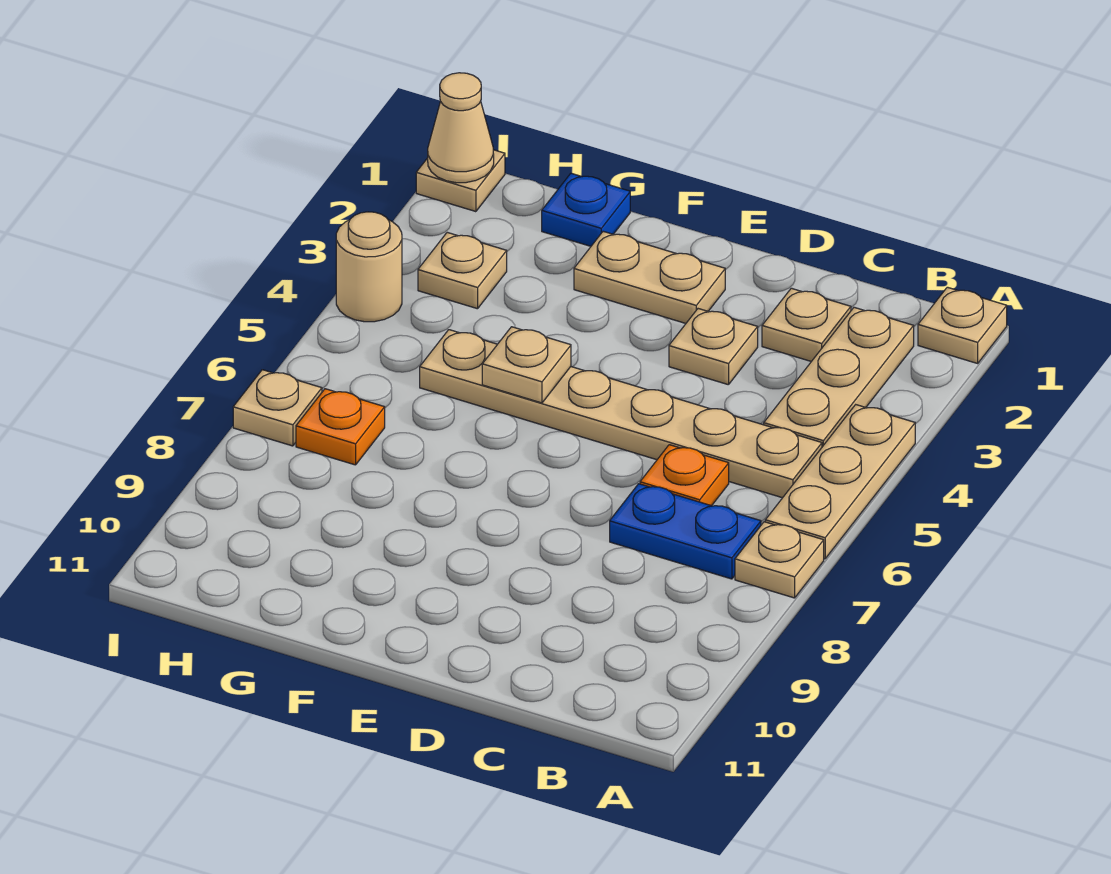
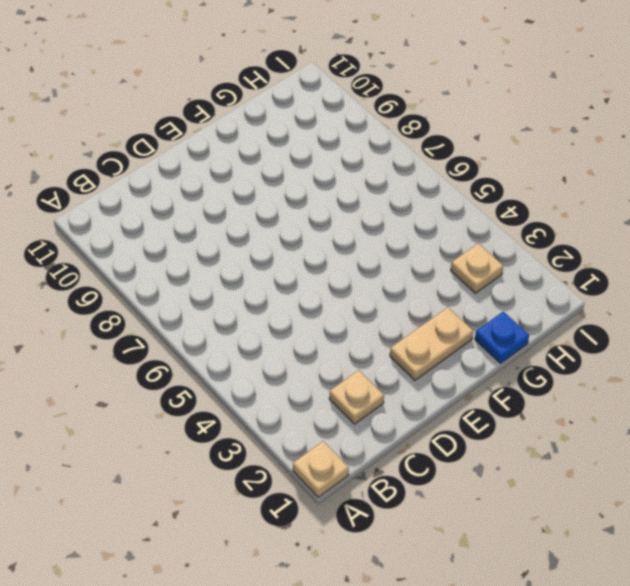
none -> tan 1x3 plate [765,405,915,559]
none -> tan 1x1 plate [735,522,824,598]
none -> tan 1x3 plate [764,307,914,447]

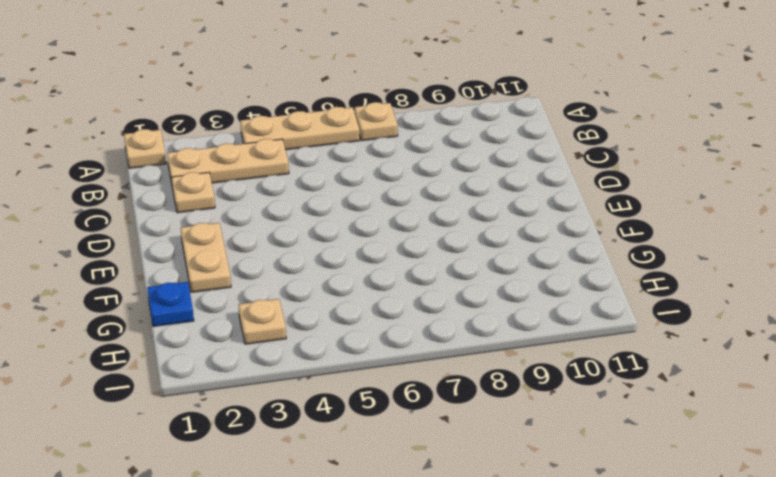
none -> tan 1x6 plate [420,330,822,498]
none -> blue 1x2 plate [610,484,761,579]
none -> orange 1x1 plate [640,445,729,506]

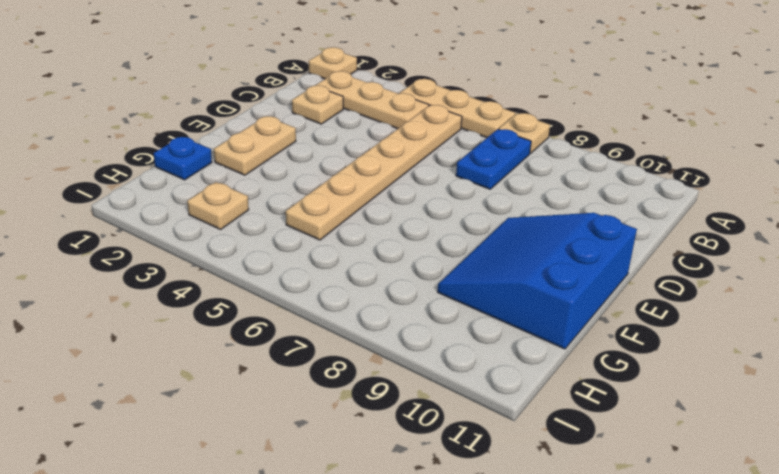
blue 3x3 slope [437,213,637,349] -> none
none -> orange 1x1 plate [640,445,729,506]
none -> tan 1x1 plate [669,309,758,385]
none -> orange 1x1 plate [296,389,385,465]

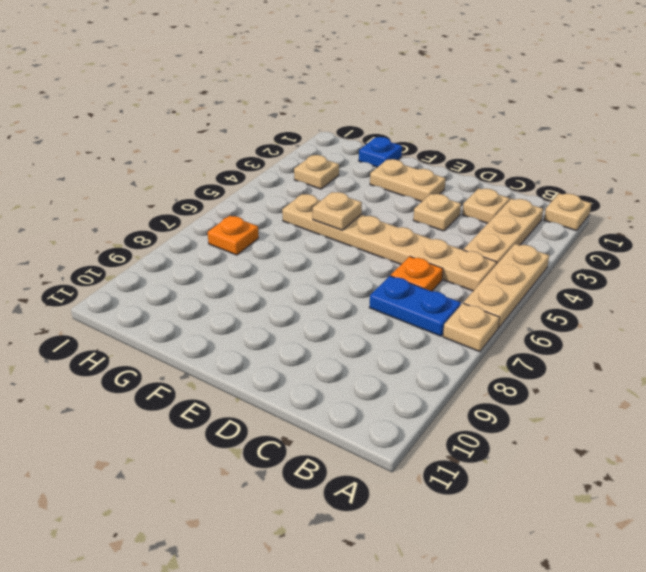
none -> tan 1x1 plate [416,150,505,212]
none -> tan 1x1 round brick [336,212,402,322]
none -> tan 1x1 plate [233,370,322,446]

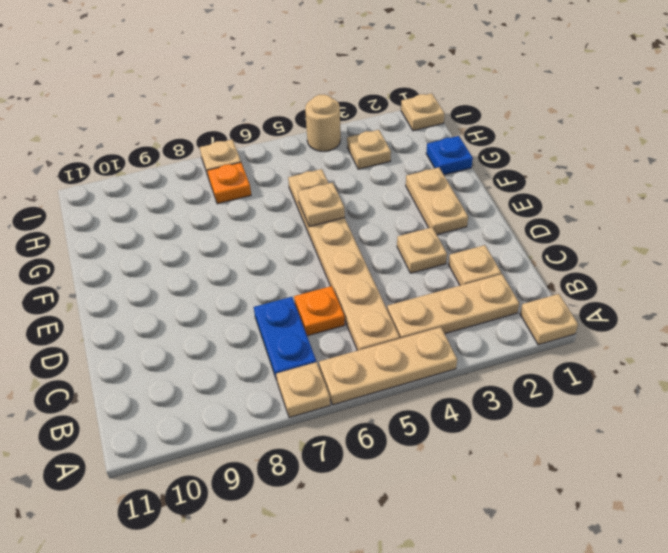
none -> tan 1x1 cone [428,73,494,183]

